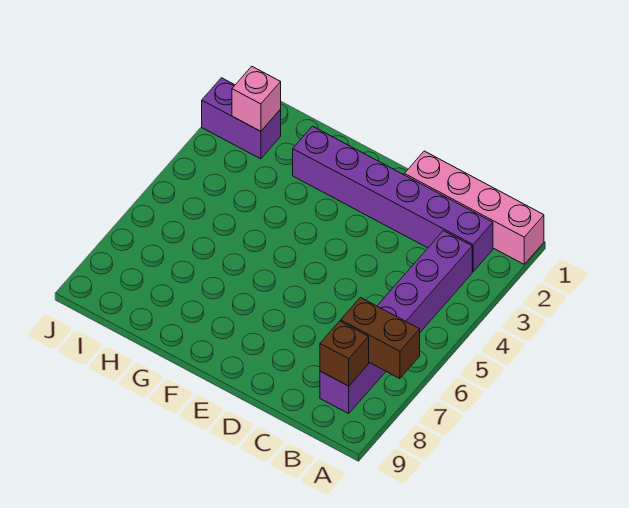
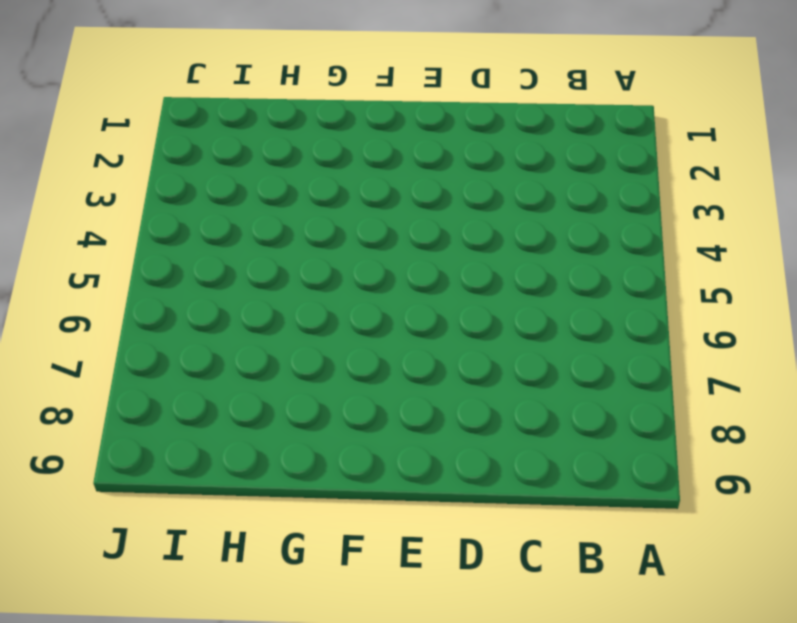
none -> pink 1x4 brick [404,151,544,264]
none -> purple 1x6 brick [293,126,493,272]

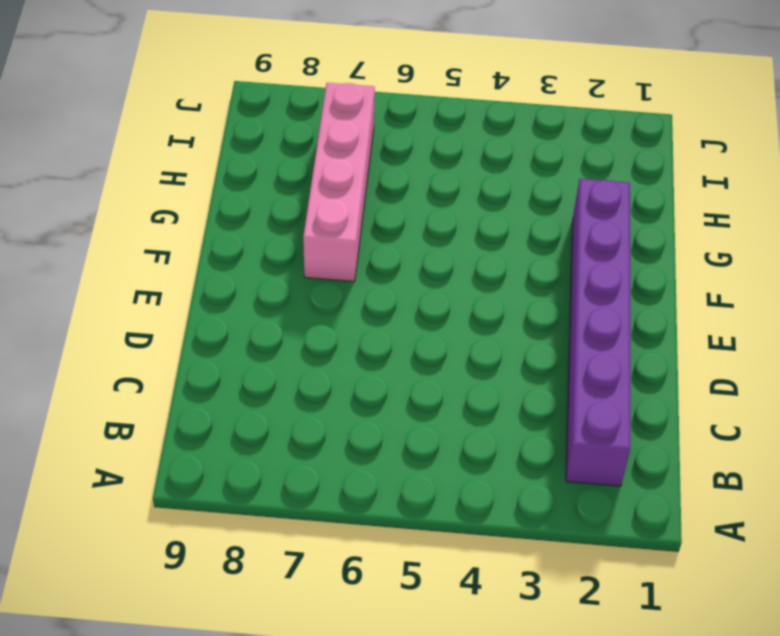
pink 1x4 brick [303,83,375,282] -> pink 1x4 brick moved to [404,151,544,264]
none -> purple 1x6 brick [320,231,472,414]
none -> purple 1x2 brick [202,78,281,159]

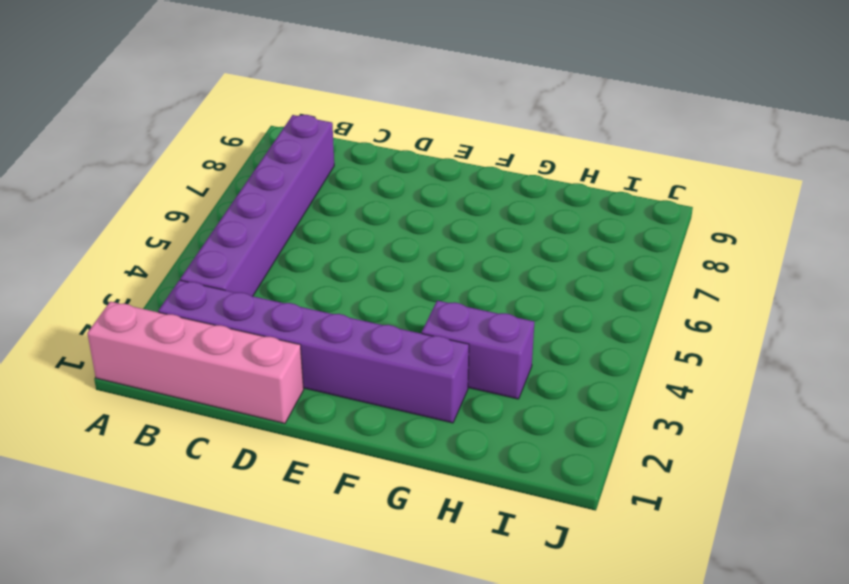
purple 1x2 brick [422,300,534,399] -> purple 1x2 brick moved to [202,78,281,159]
none -> brown 1x2 brick [341,298,420,379]
none -> brown 1x1 brick [320,321,369,386]

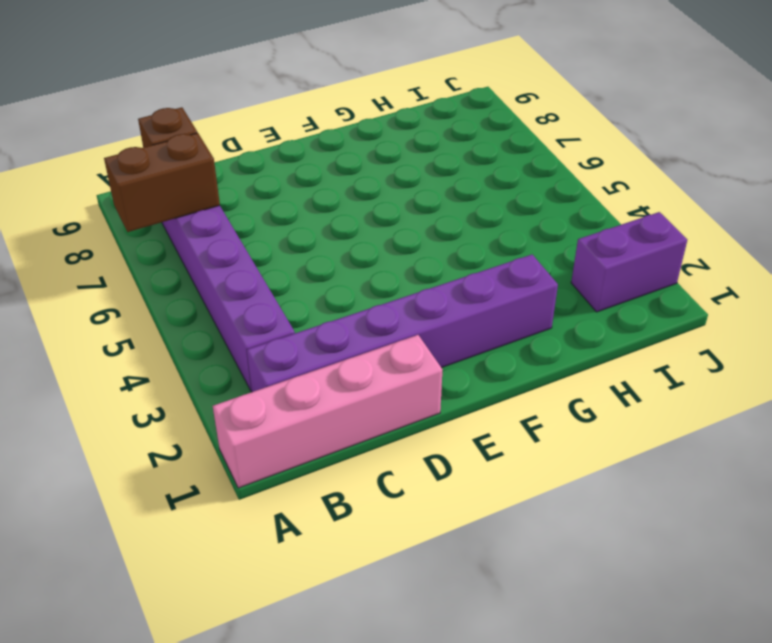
none -> pink 1x1 brick [232,66,281,131]

